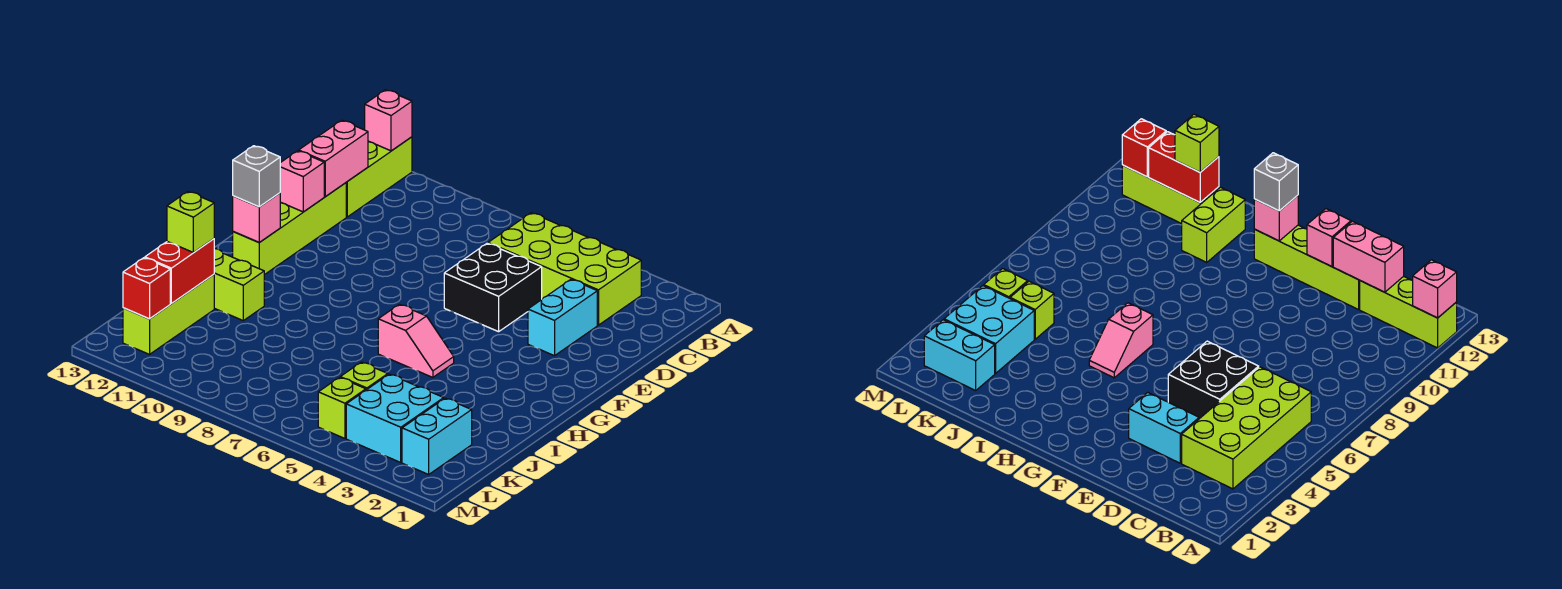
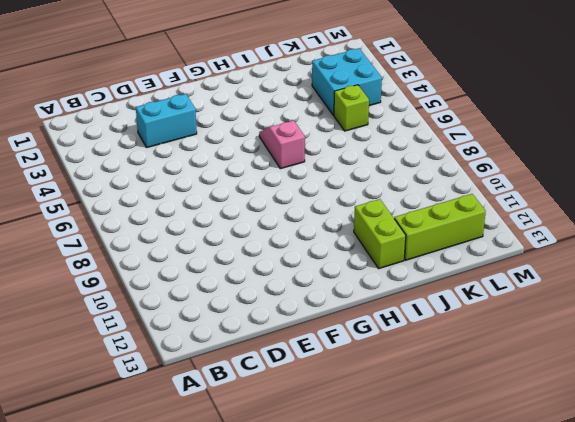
none -> lime 1x3 brick [346,137,412,217]
none -> lime 2x4 brick [488,213,641,325]
none -> black 2x2 brick [444,243,542,332]

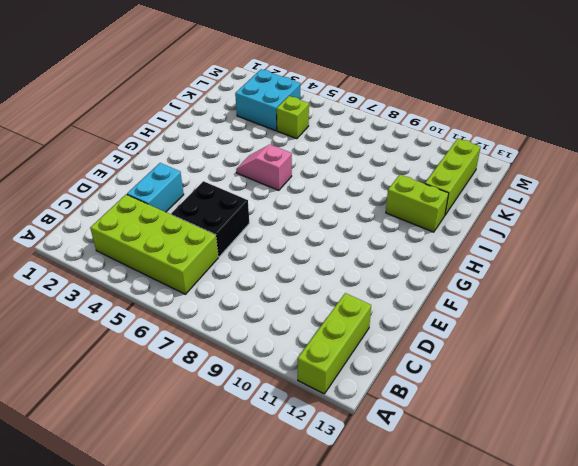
none -> lime 1x4 brick [233,183,346,275]
none -> cyan 1x2 brick [402,398,472,474]
none -> lime 1x1 brick [318,377,366,438]

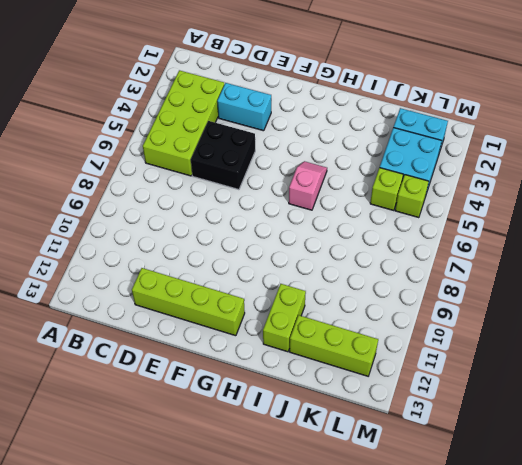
none -> lime 1x3 brick [346,137,412,217]
none -> pink 1x1 brick [365,90,412,151]
none -> pink 1x2 brick [299,120,368,197]

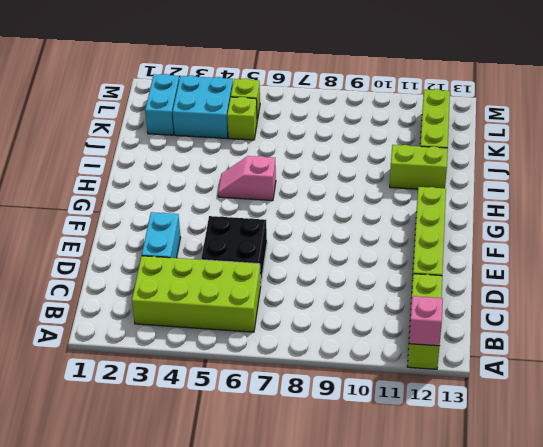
none -> pink 1x2 brick [299,120,368,197]
none -> pink 1x1 brick [280,151,324,212]
none -> pink 1x1 brick [233,193,281,242]

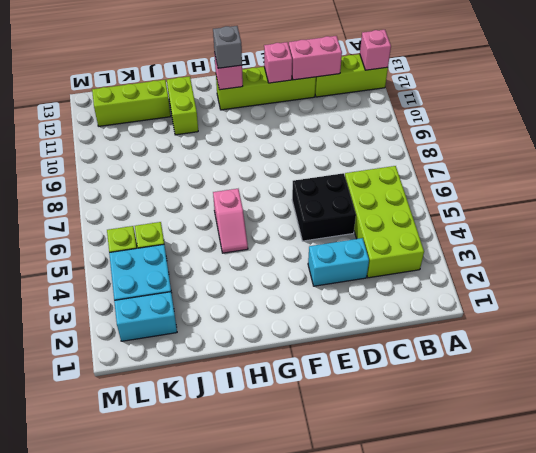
none -> red 1x2 brick [145,239,214,304]
none -> red 1x1 brick [123,258,170,319]
none -> lime 1x1 brick [167,192,214,253]

